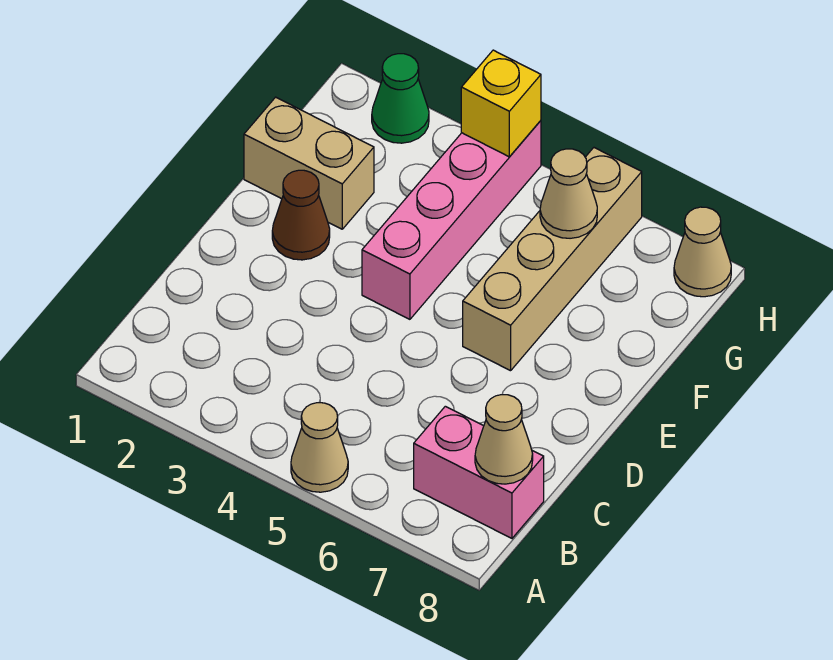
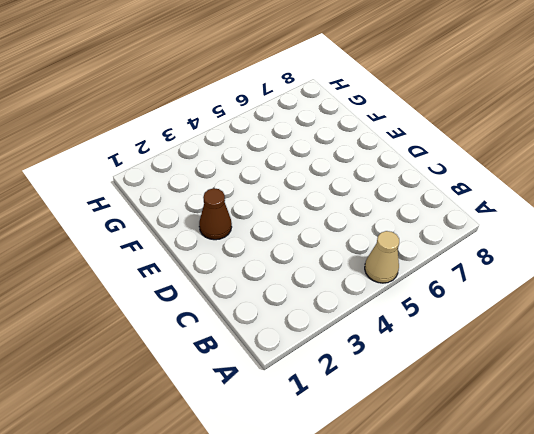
none -> pink 1x2 brick [414,406,544,538]
none -> pink 1x4 brick [362,121,541,319]

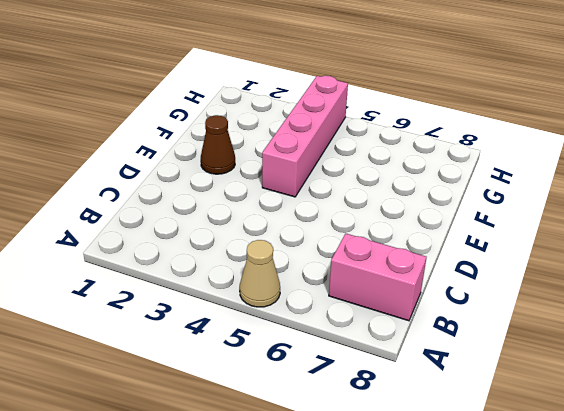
none -> tan 1x4 brick [463,148,642,371]
none -> tan 1x2 brick [244,97,374,229]

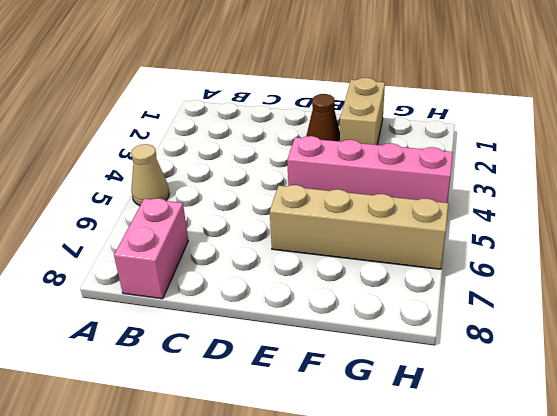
none -> green 1x1 cone [372,54,429,143]
none -> tan 1x1 cone [674,207,731,297]

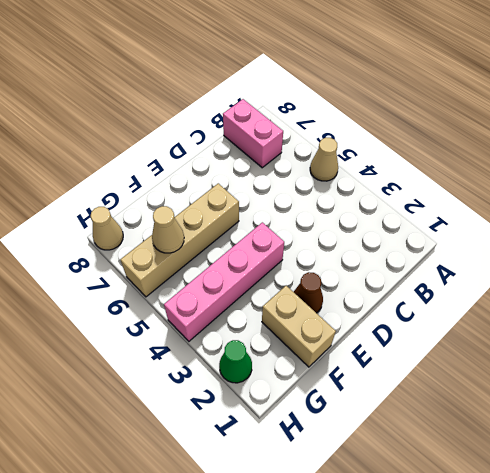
none -> tan 1x1 cone [475,395,533,484]
none -> yellow 1x1 brick [461,50,541,157]

